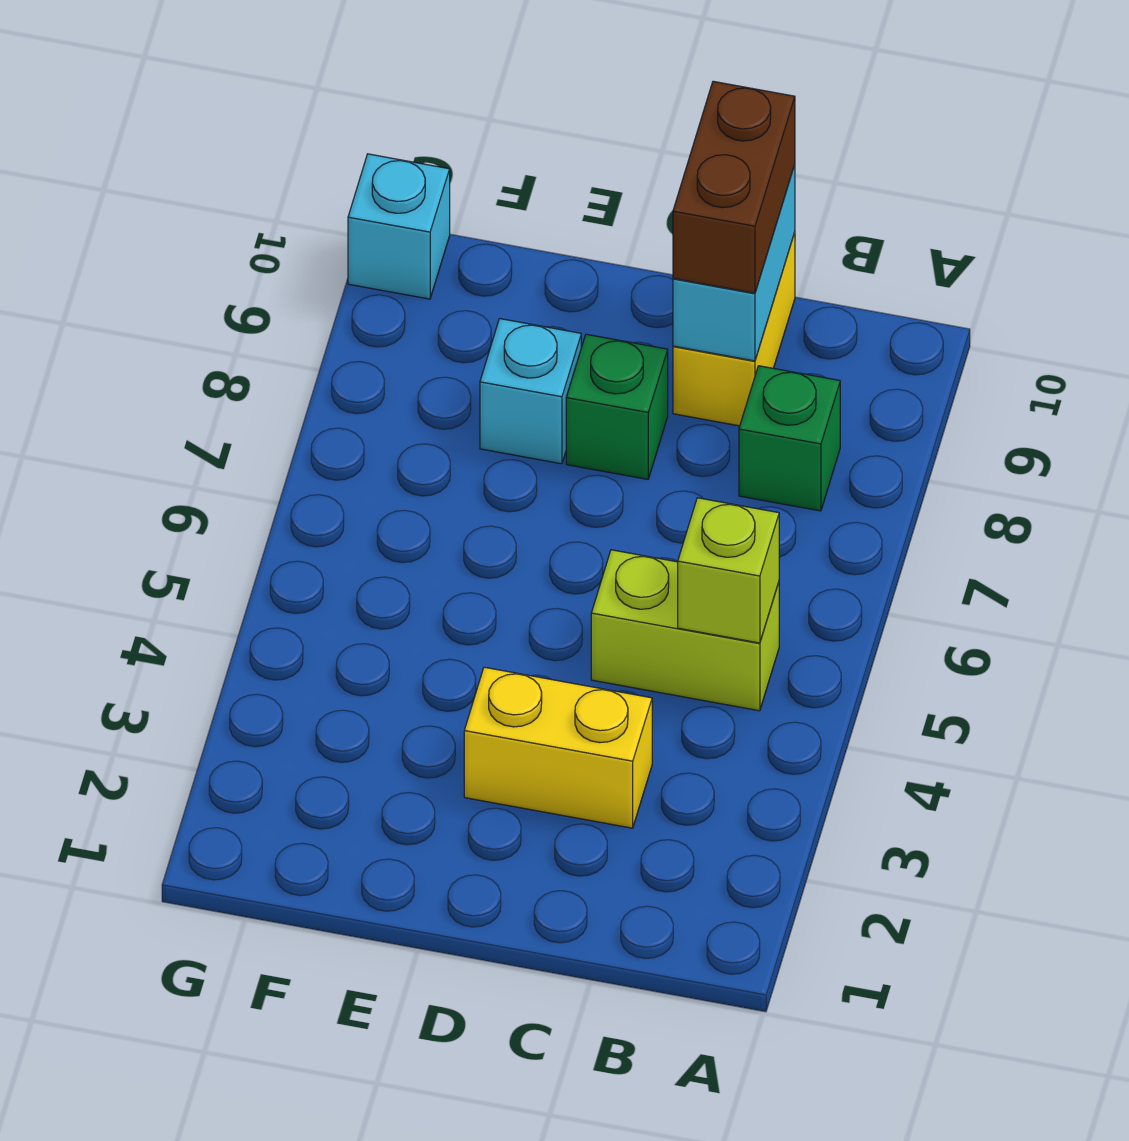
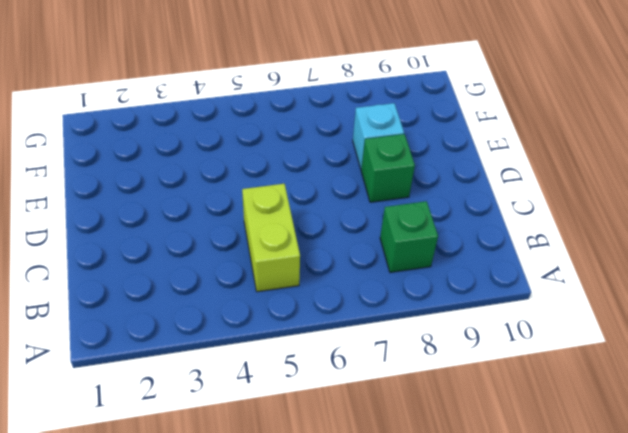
none -> yellow 1x2 brick [464,667,652,828]
none -> yellow 1x2 brick [673,233,795,426]

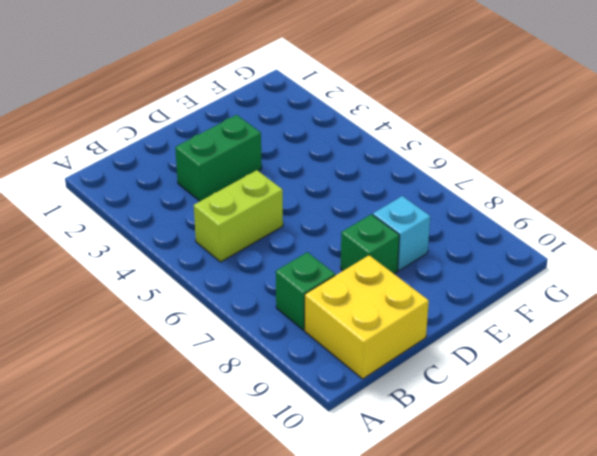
yellow 2x2 brick [305,255,429,379] -> yellow 1x2 brick [673,233,795,426]
green 1x2 brick [175,115,262,201] -> yellow 1x2 brick [464,667,652,828]
none -> cyan 1x1 brick [348,154,450,299]
none -> lime 1x1 brick [678,498,779,643]

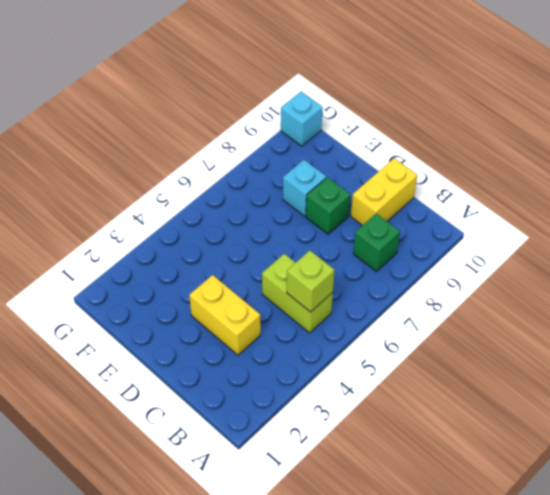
none -> cyan 1x2 brick [673,165,795,361]
none -> brown 1x2 brick [673,81,795,293]

